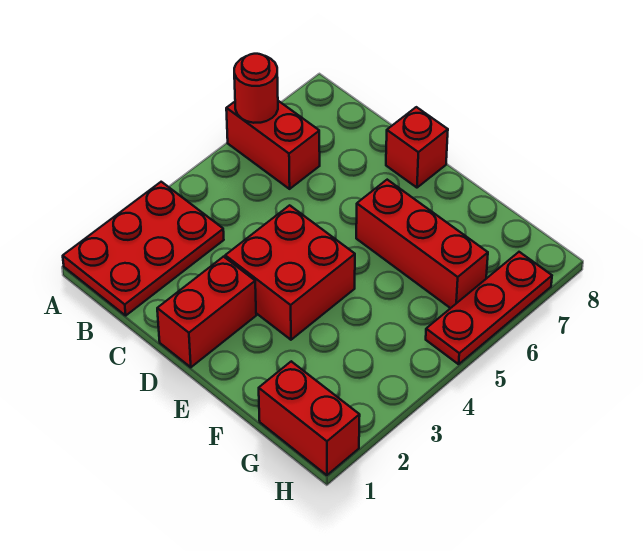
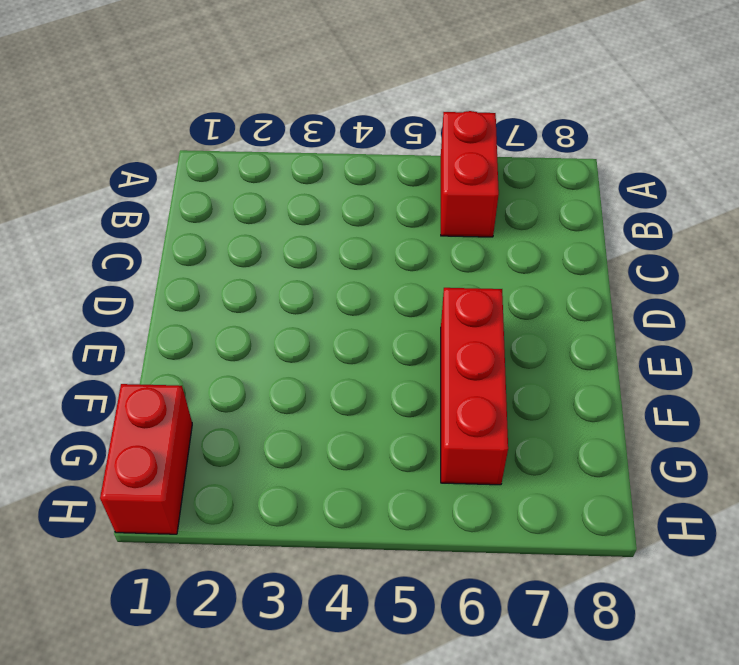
none -> red 2x3 plate [63,182,224,315]
none -> red 1x2 brick [157,257,256,367]

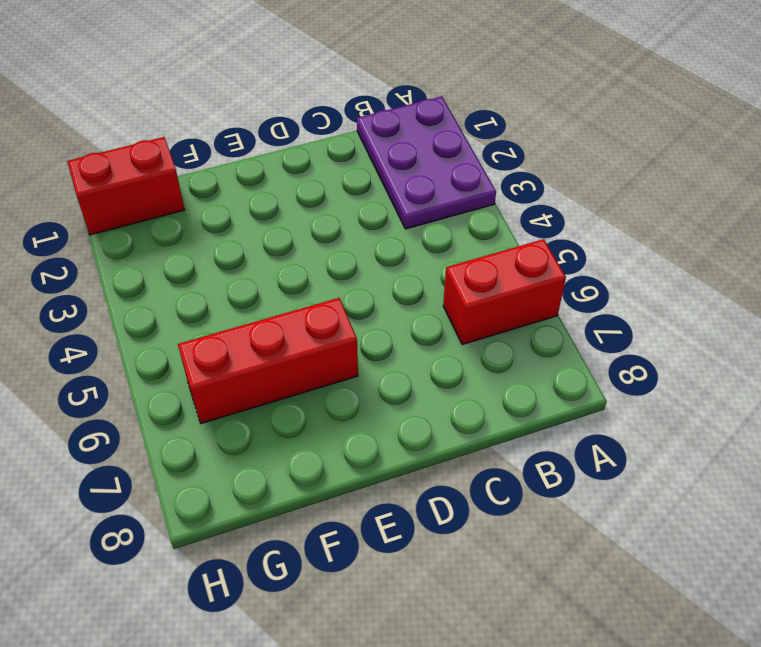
purple 2x3 plate [357,96,496,229] -> red 2x3 plate [63,182,224,315]
none -> red 1x2 brick [157,257,256,367]
none -> red 2x2 brick [225,205,355,340]

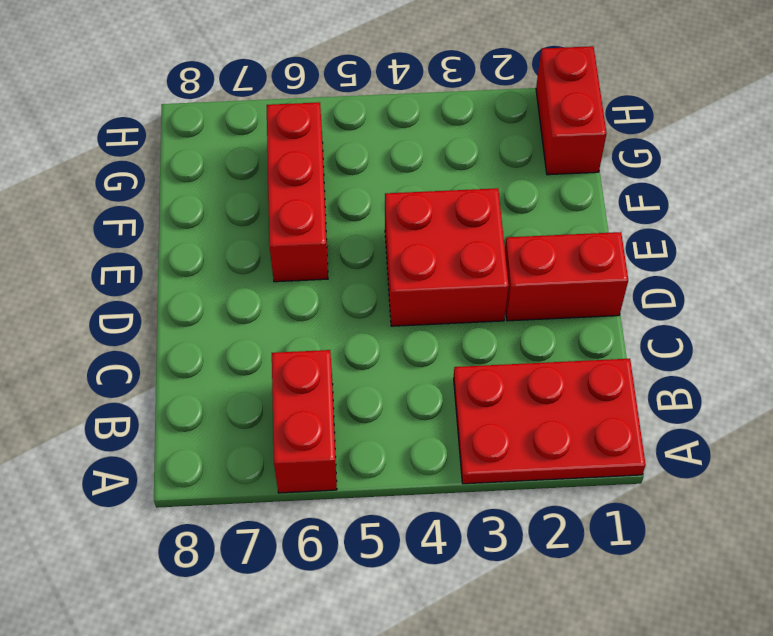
none -> red 1x1 brick [386,107,448,188]
none -> red 1x3 plate [426,252,552,364]

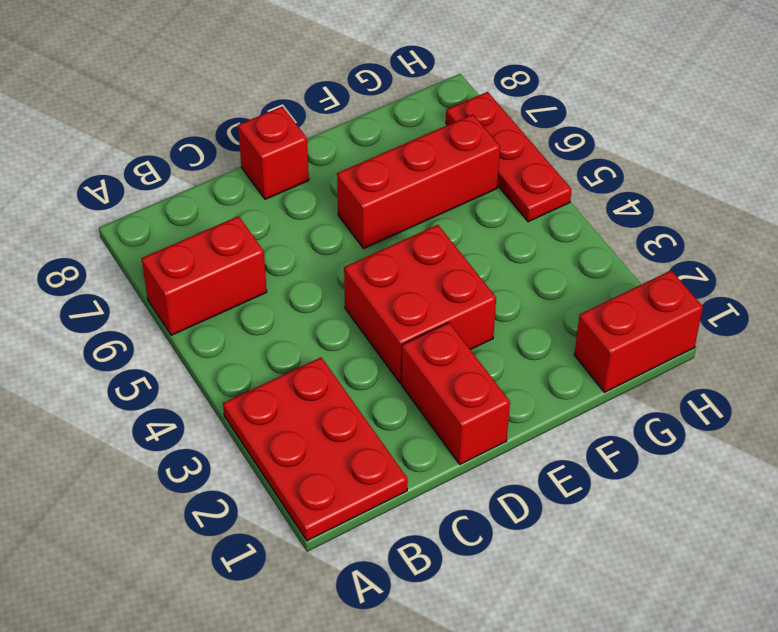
none -> red 1x1 round brick [234,54,278,123]

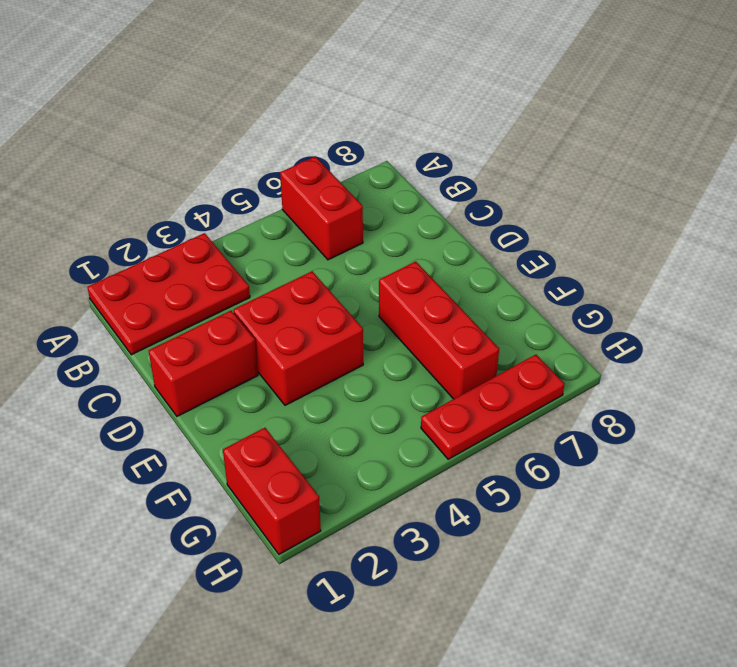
none -> red 1x1 brick [386,107,448,188]
none -> red 1x1 round brick [234,54,278,123]

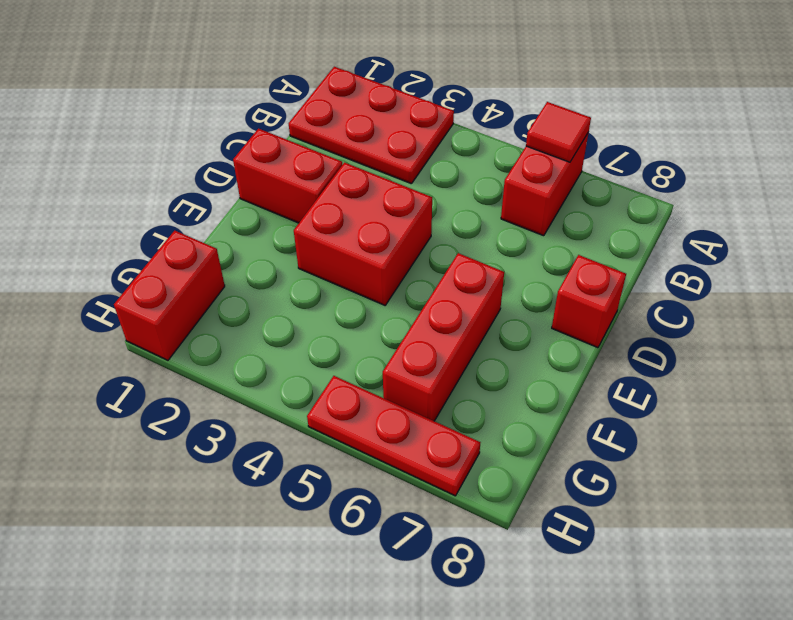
red 1x1 tile [526,102,591,162] -> red 1x1 round brick [234,54,278,123]

